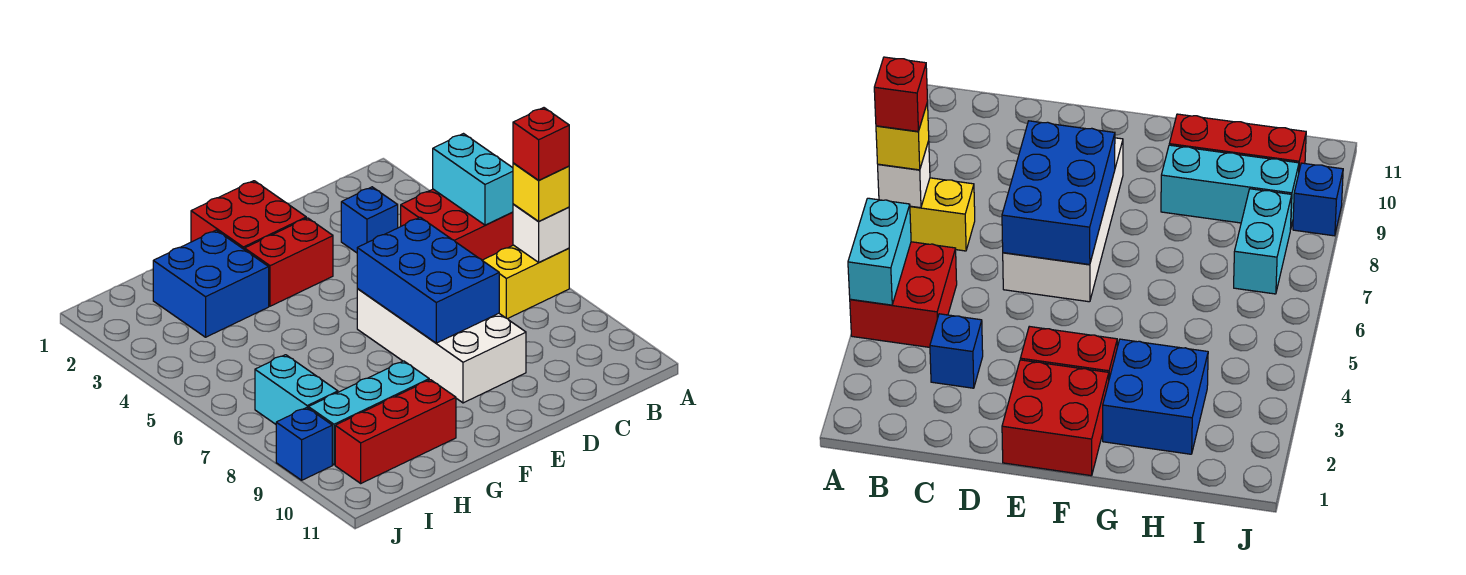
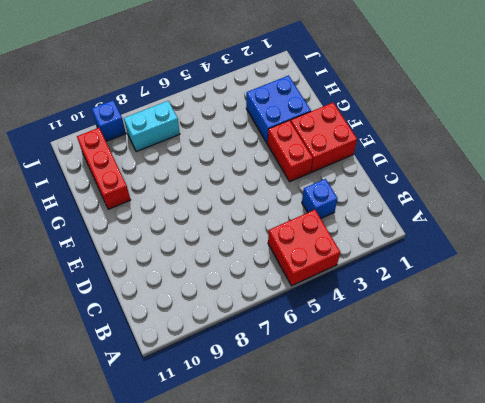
none -> yellow 1x2 brick [482,245,569,319]
none -> white 2x4 brick [357,289,526,403]
none -> cyan 1x3 brick [308,361,429,465]

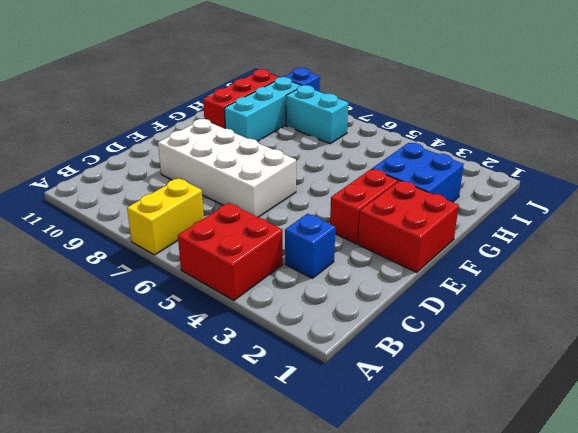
none -> cyan 1x2 brick [433,134,513,225]
none -> white 1x1 brick [513,204,569,262]
none -> blue 2x3 brick [357,217,499,343]

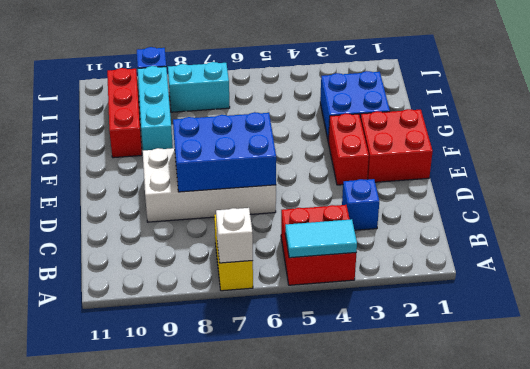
cyan 1x2 tile [285,219,357,258] -> cyan 1x2 brick [433,134,513,225]
none -> yellow 1x1 brick [513,163,569,221]
none -> red 1x1 brick [513,108,569,180]

